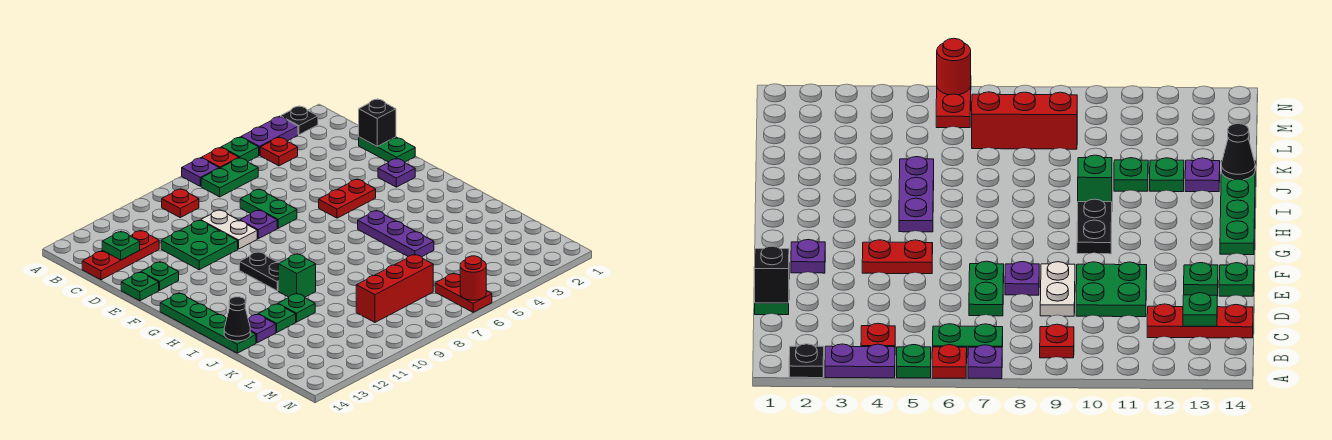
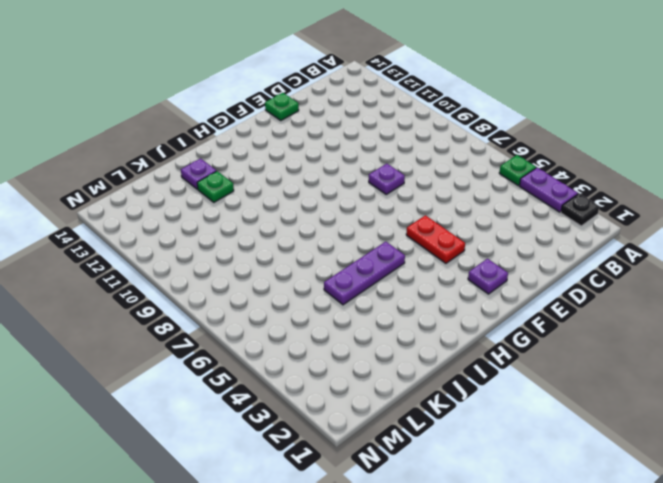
none -> red 1x1 plate [202,147,239,169]
none -> purple 1x1 plate [182,158,219,186]
none -> red 1x1 plate [260,137,298,166]
none -> green 1x2 plate [201,158,258,197]

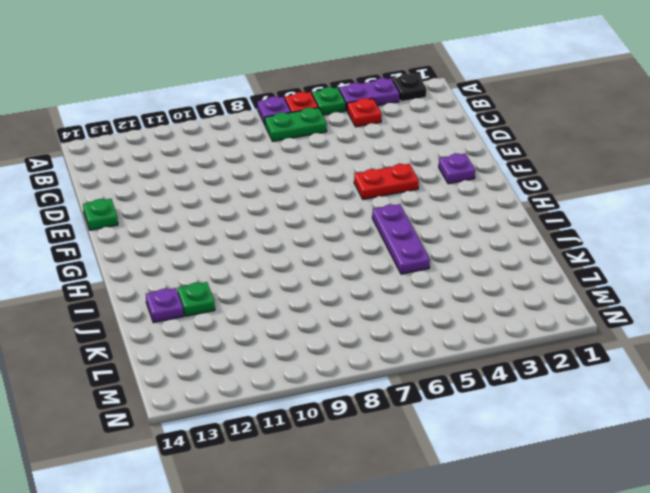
none -> red 1x1 plate [162,189,199,217]
none -> red 1x3 plate [82,230,159,280]
none -> green 1x2 plate [359,137,415,162]
none -> green 1x2 plate [240,190,297,228]

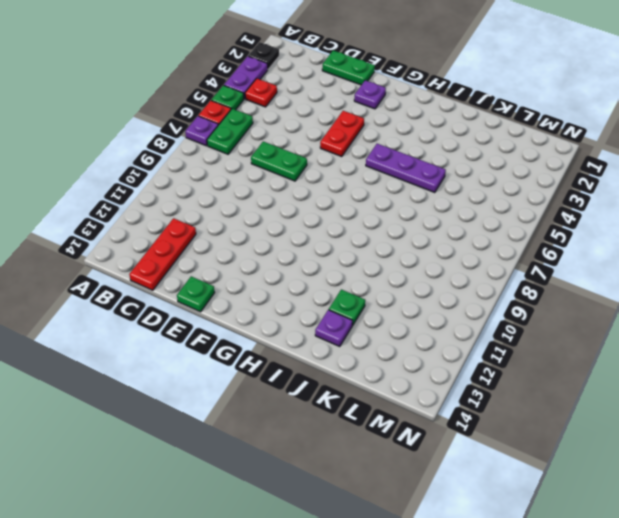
none -> red 1x1 plate [162,189,199,217]
none -> white 1x2 plate [201,210,257,249]
none -> green 2x2 plate [161,220,238,270]
none -> purple 1x1 plate [240,210,277,239]

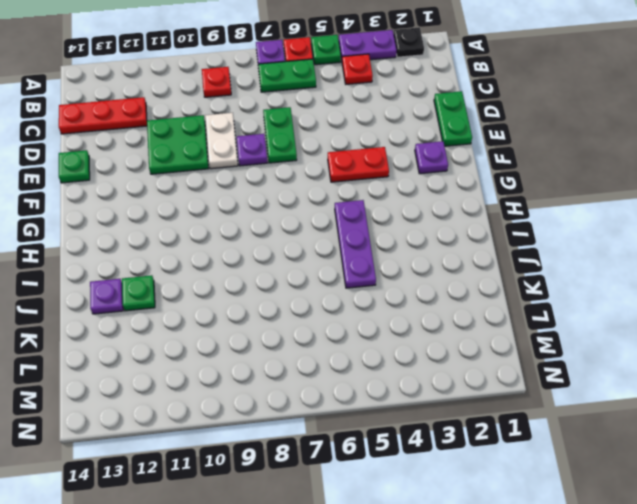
none -> green 1x1 plate [141,262,179,290]
none -> black 1x2 plate [239,252,279,291]
none -> green 1x4 plate [160,293,256,353]
none -> green 1x1 brick [278,254,316,297]

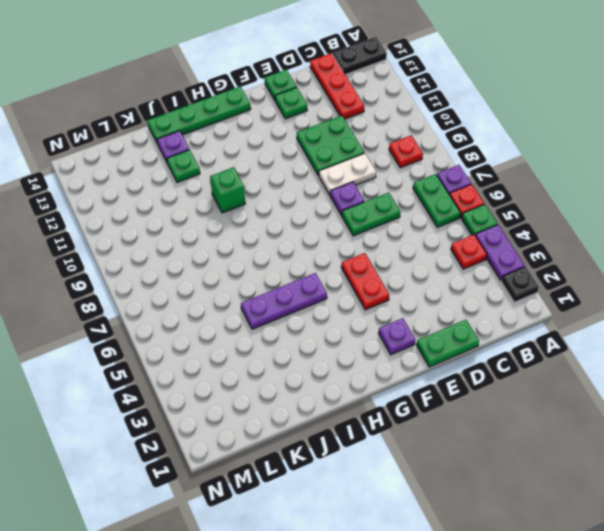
black 1x2 plate [333,37,387,75] -> black 1x2 plate moved to [239,252,279,291]
none -> green 1x1 plate [278,294,315,322]
none -> red 1x3 brick [356,254,433,322]
none -> red 1x2 plate [435,274,492,312]
none -> green 1x1 plate [102,232,140,260]

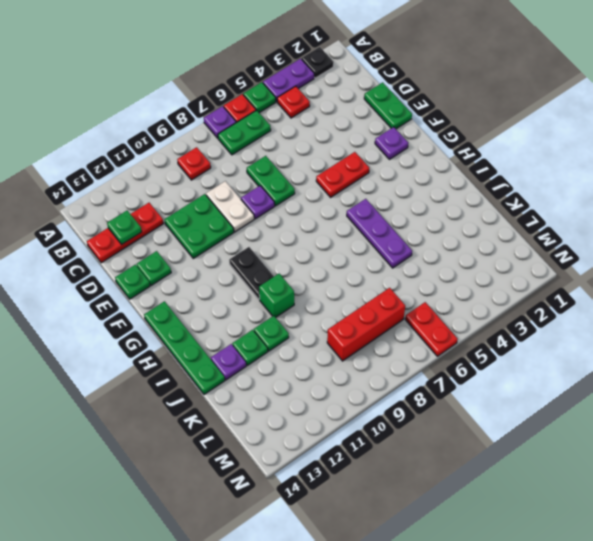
none -> black 1x1 brick [359,99,396,146]
none -> black 1x1 cone [224,297,250,341]
none -> red 1x1 round brick [460,256,486,300]

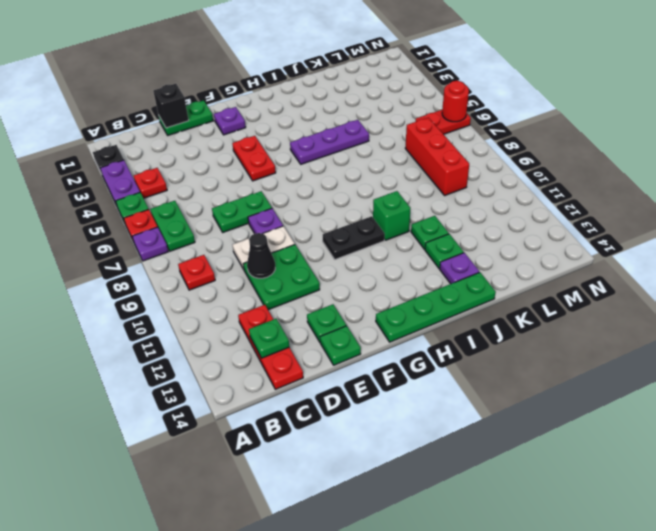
black 1x1 cone [247,233,275,278] -> black 1x1 cone moved to [224,297,250,341]

